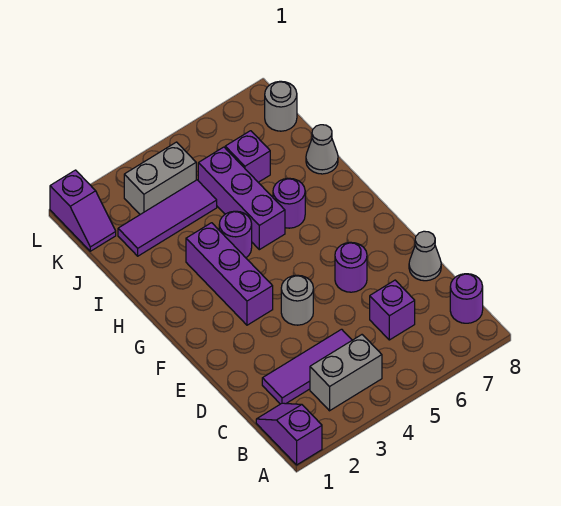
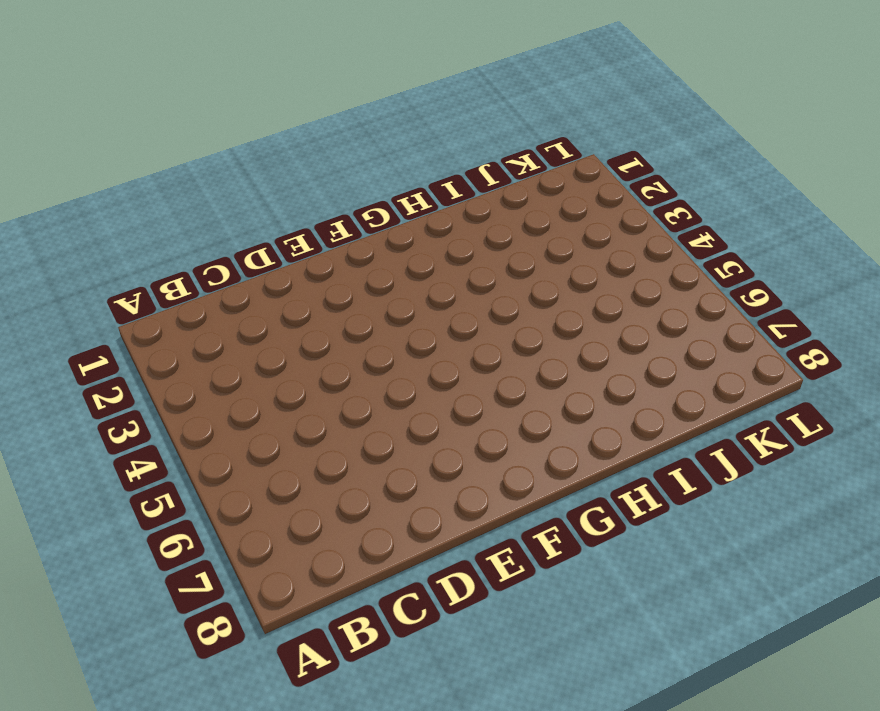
none -> purple 1x2 slope [256,403,322,465]
none -> grey 1x2 brick [310,335,382,411]
none -> purple 1x1 round brick [450,274,483,323]

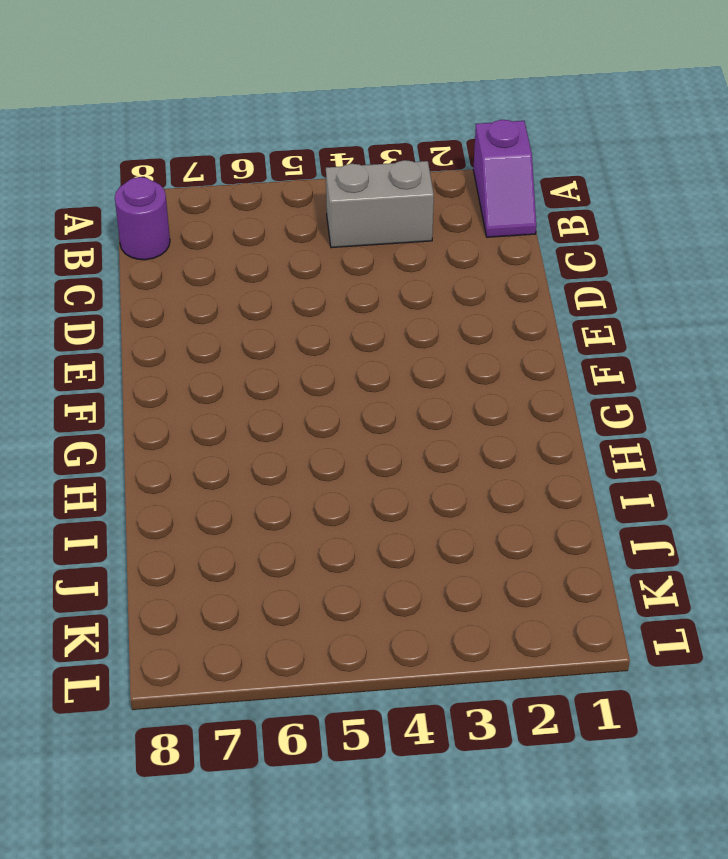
none -> purple 1x3 tile [262,329,352,404]
none -> purple 1x1 brick [370,280,415,340]
none -> grey 1x1 cone [409,231,441,281]

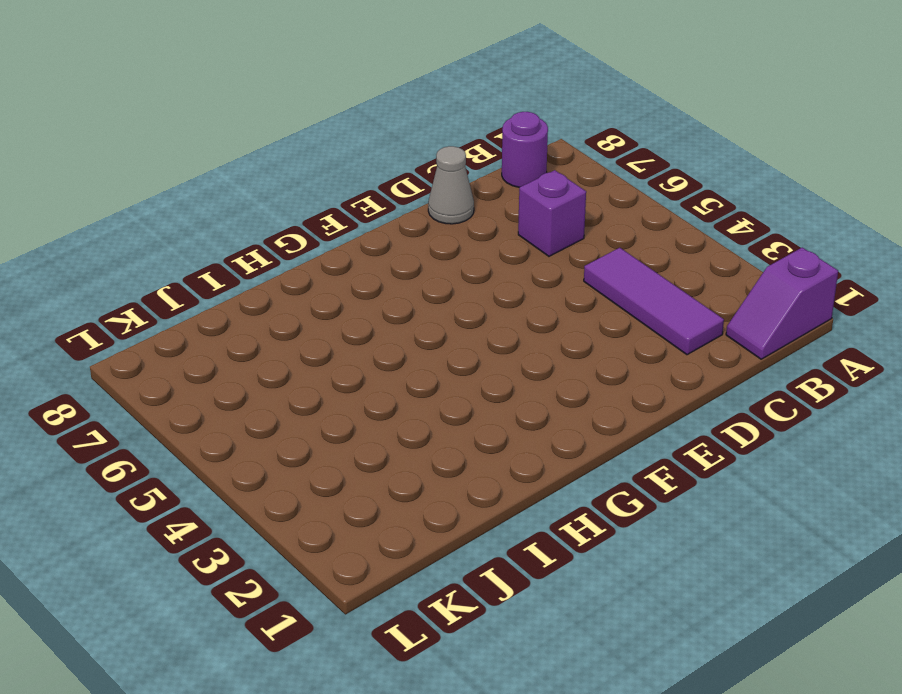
none -> grey 1x2 brick [310,335,382,411]
none -> grey 1x1 round brick [281,275,313,325]
none -> purple 1x1 round brick [335,242,367,292]

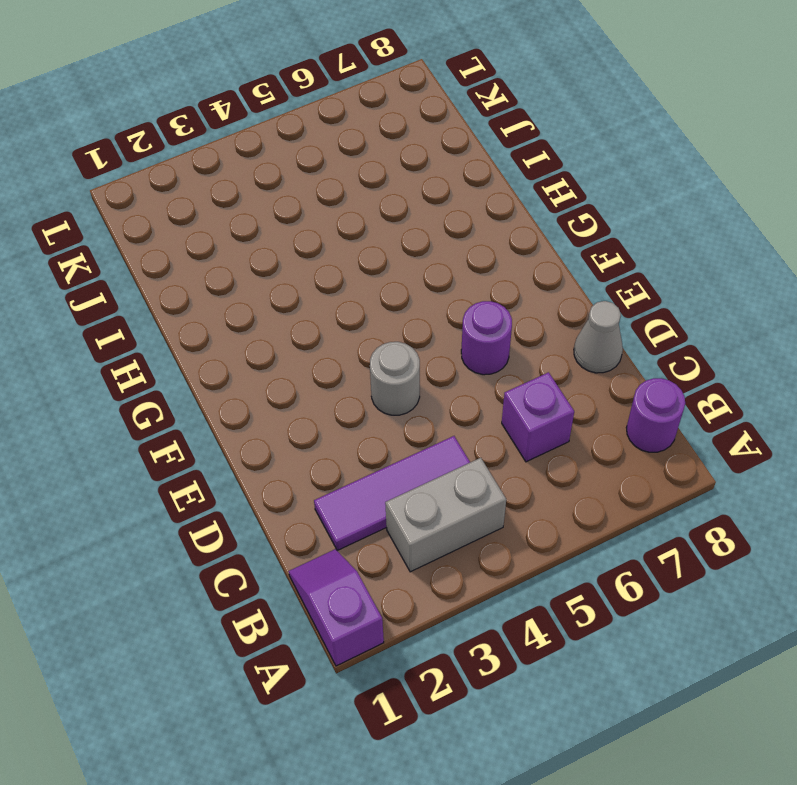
none -> purple 1x3 brick [186,223,273,325]
none -> purple 1x1 round brick [219,211,252,258]
none -> purple 1x3 brick [198,147,285,250]

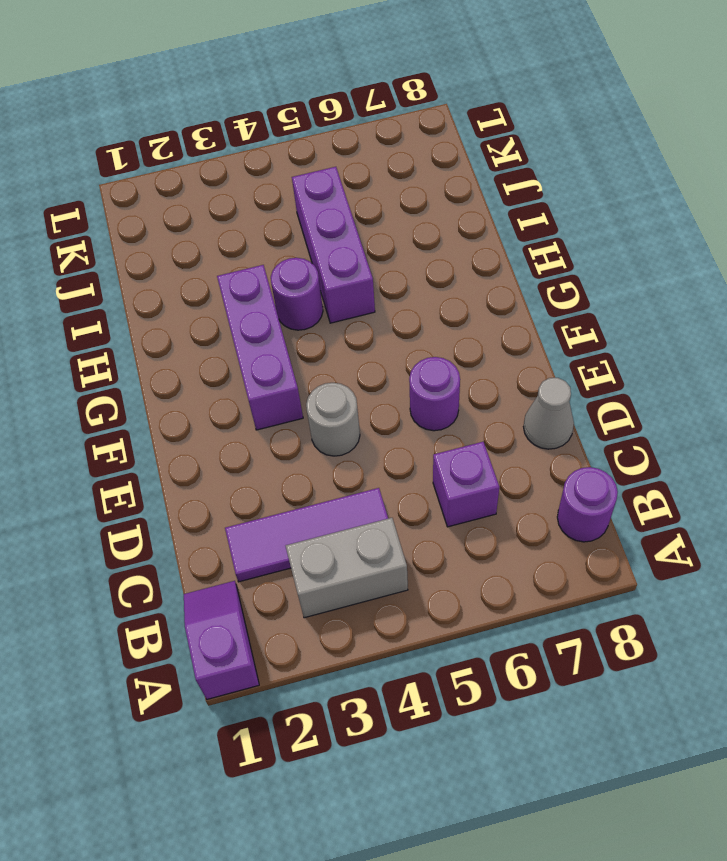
none -> purple 1x1 round brick [273,178,305,228]
none -> grey 1x1 cone [306,125,338,174]
none -> purple 1x3 tile [118,180,217,256]

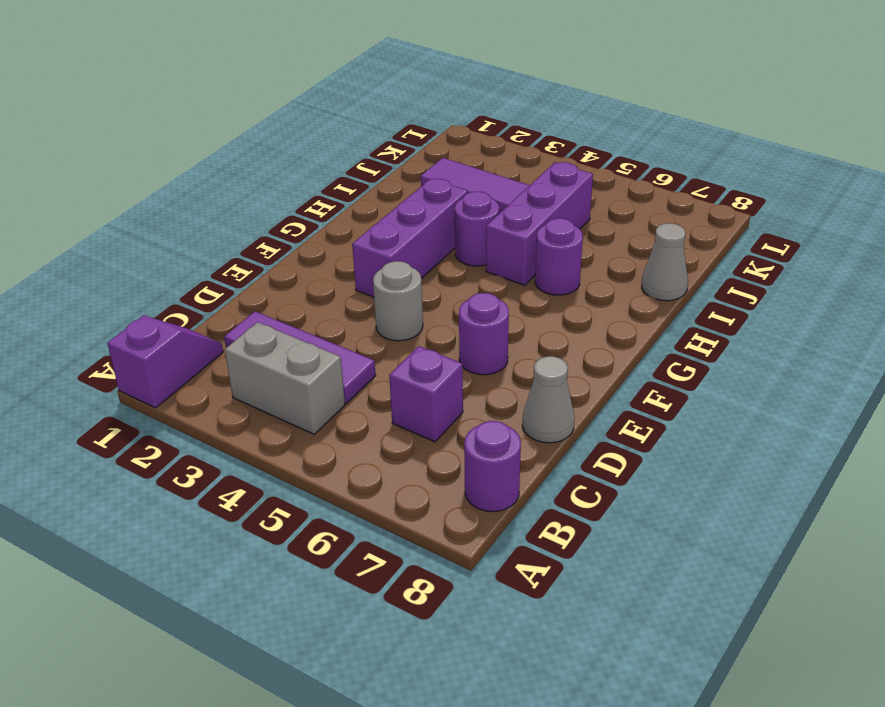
none -> purple 1x1 brick [225,131,270,182]
none -> purple 1x2 slope [50,170,116,251]
none -> grey 1x2 brick [124,142,196,214]

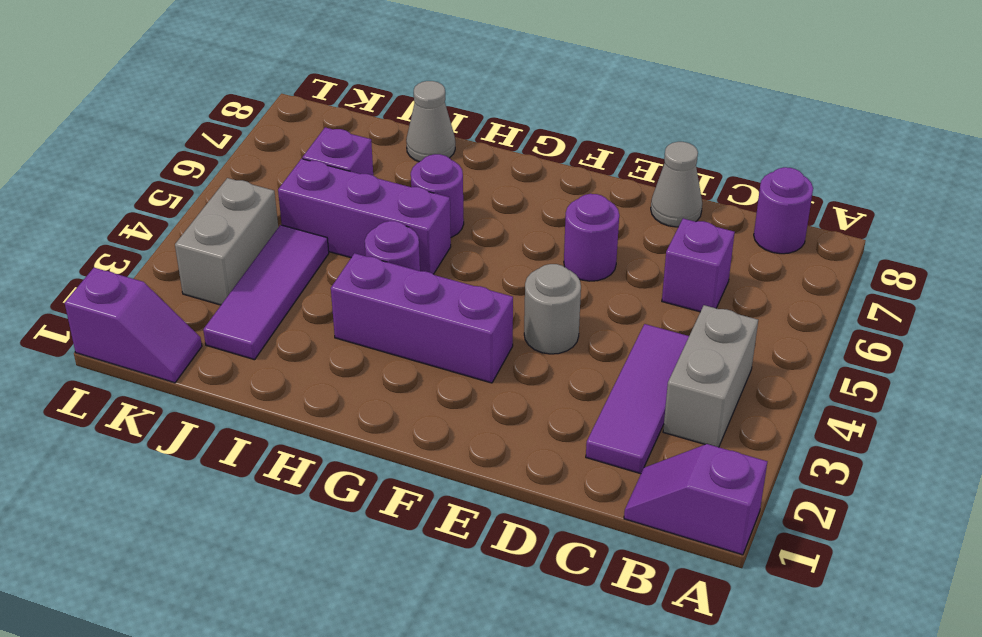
none -> grey 1x1 round brick [265,81,297,131]

